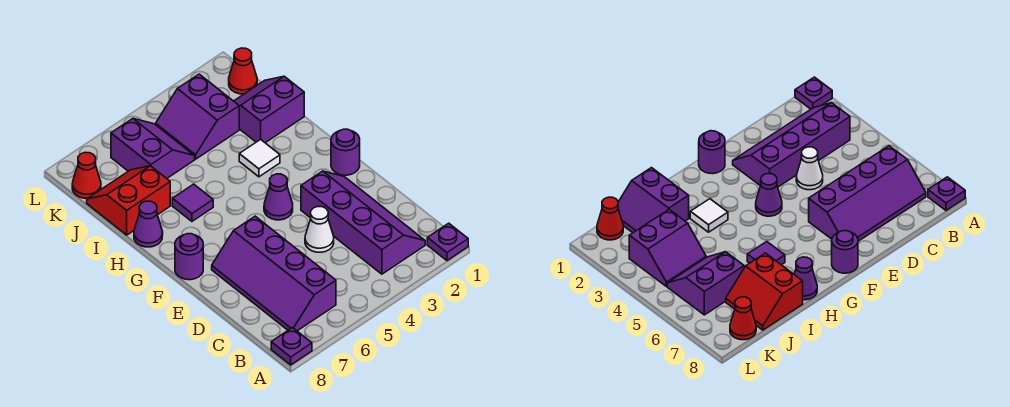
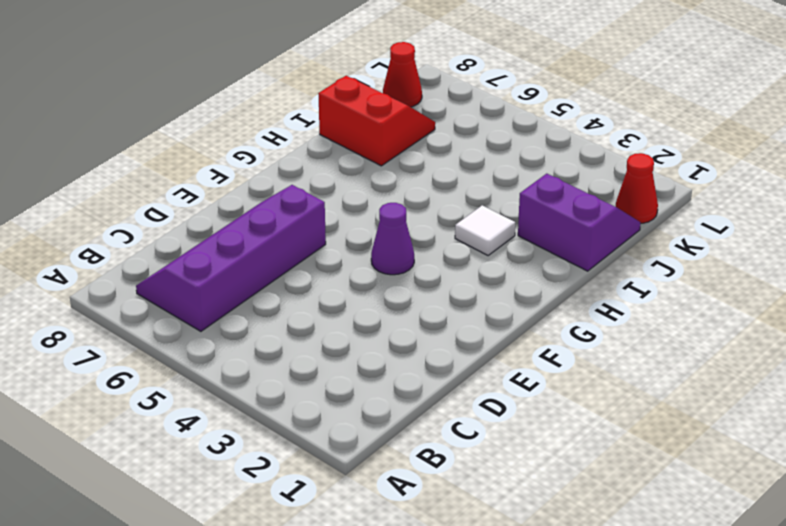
none -> purple 1x1 plate [427,223,468,261]
none -> purple 1x1 plate [271,328,312,365]
none -> purple 2x4 slope [301,171,425,274]

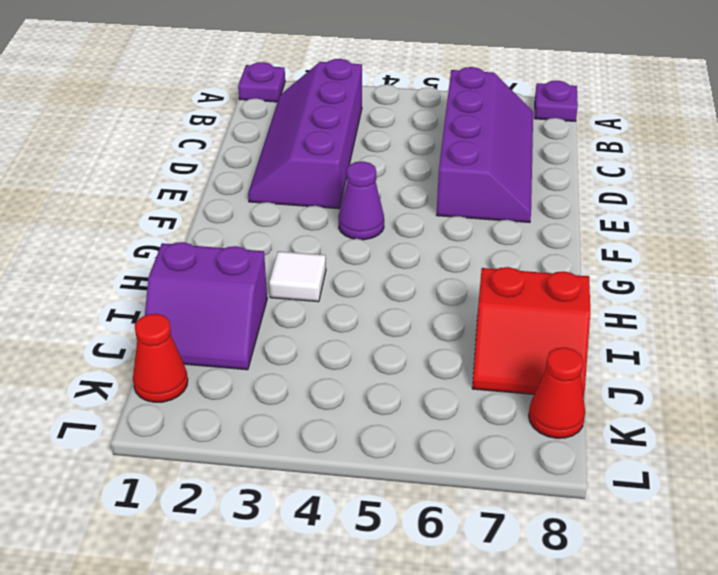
none -> white 1x1 cone [305,206,334,252]
none -> purple 1x1 round brick [331,129,360,175]
none -> purple 1x1 round brick [175,234,203,280]

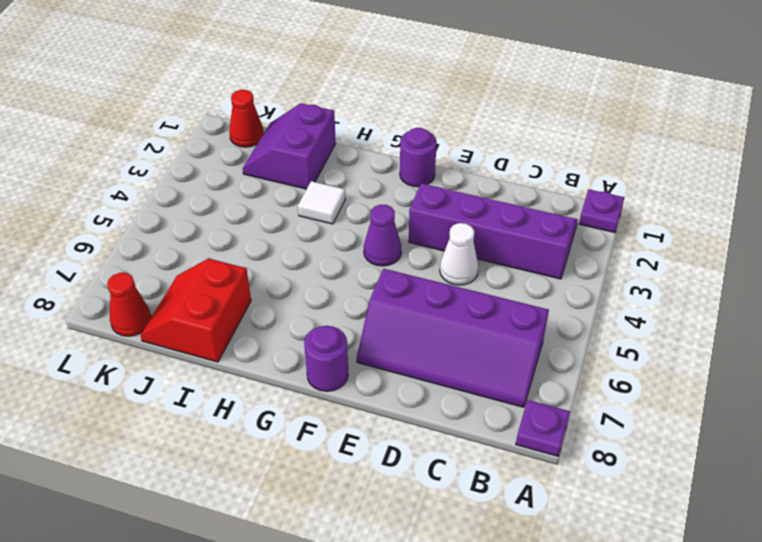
none -> purple 1x1 tile [172,184,213,221]
none -> purple 1x1 cone [134,201,163,247]
none -> purple 2x2 slope [156,74,239,159]

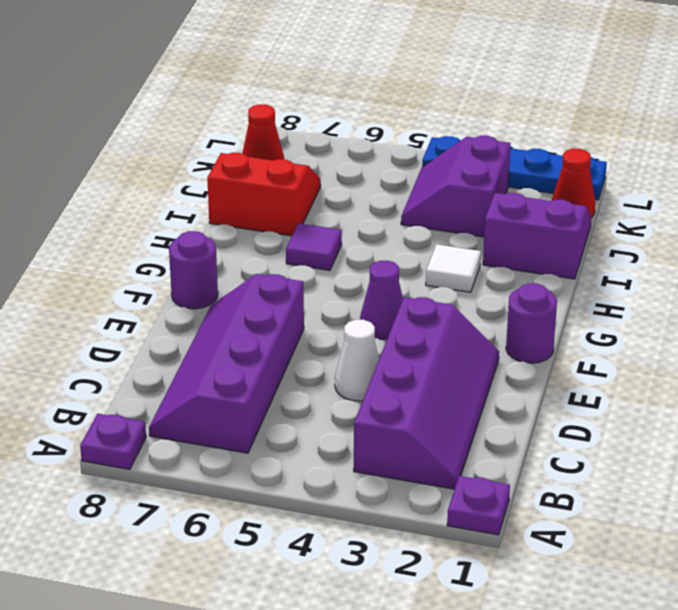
blue 1x4 plate [422,136,607,200] -> none
none -> purple 1x1 cone [134,201,163,247]
none -> purple 2x2 slope [111,119,195,178]

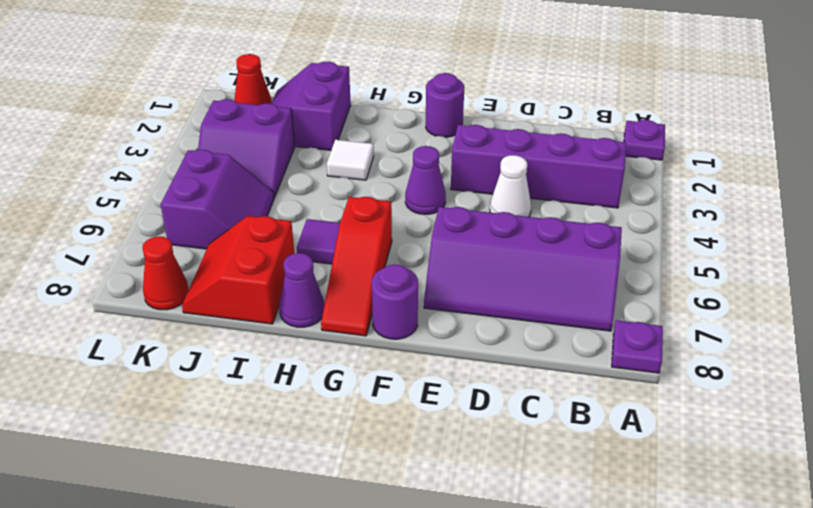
red 1x3 slope [321,197,392,336] -> none
purple 2x2 slope [161,150,274,249] -> purple 2x2 slope turned to [111,119,195,178]

